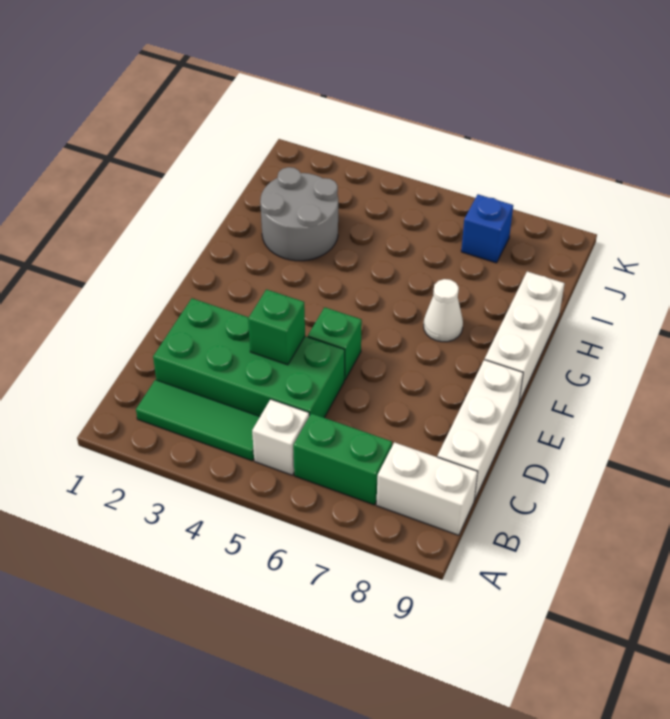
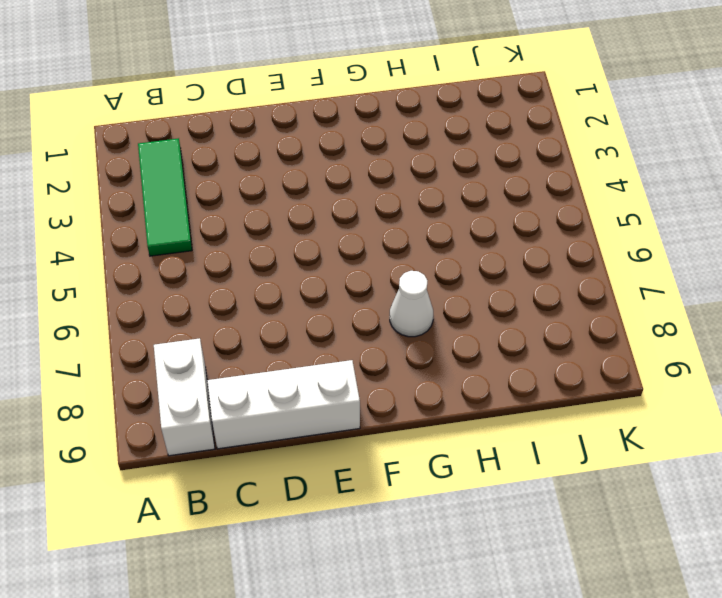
none -> white 1x1 brick [252,399,309,475]
none -> green 1x2 brick [293,413,392,505]
none -> green 2x4 brick [153,298,345,418]

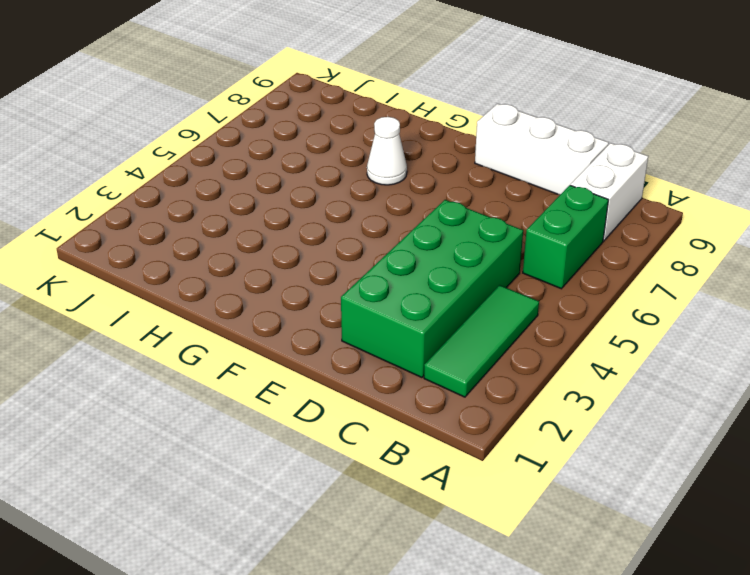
none -> white 1x1 brick [252,399,309,475]
none -> green 1x1 brick [308,307,362,380]
none -> white 1x3 brick [485,271,565,402]

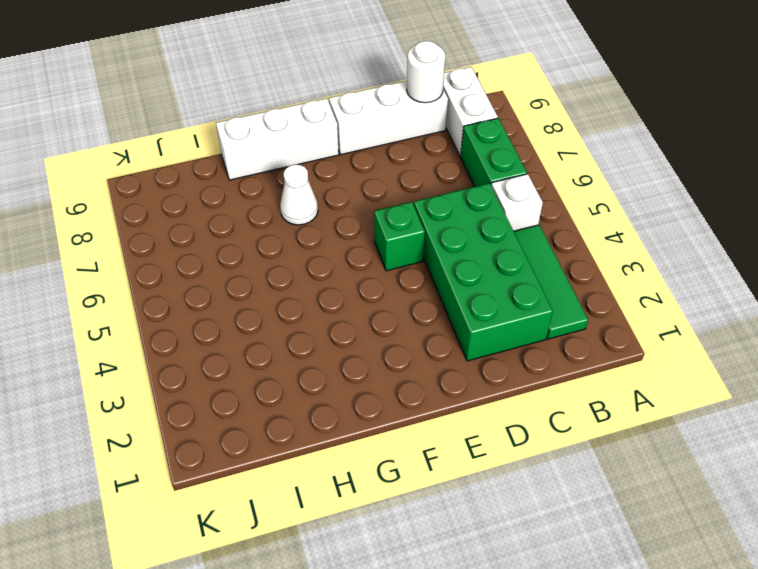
white 1x1 round brick [407,41,445,103] -> none
none -> grey 2x2 round brick [260,167,338,261]
none -> blue 1x1 brick [461,194,513,263]
none -> green 1x1 brick [248,289,305,365]

